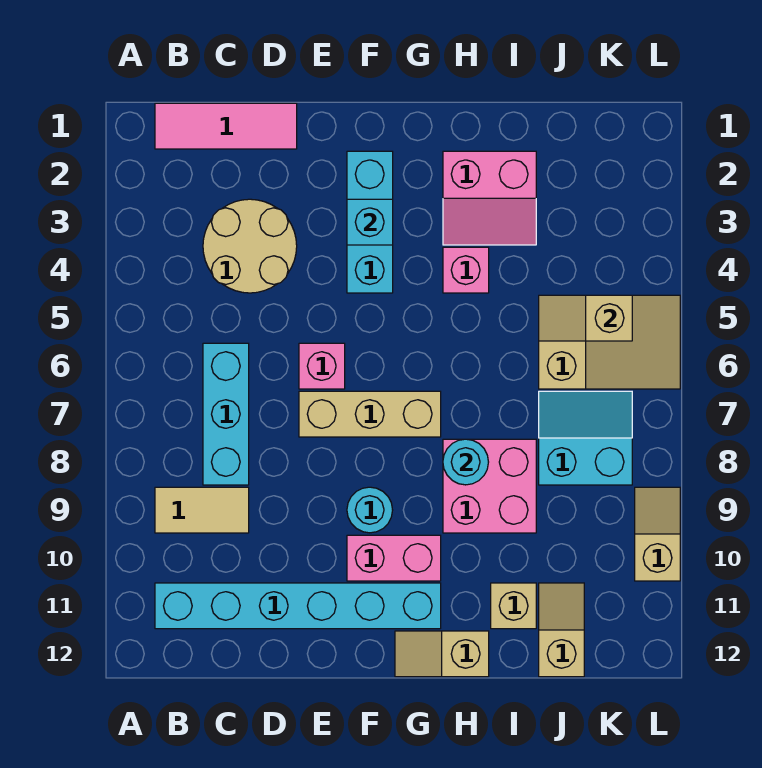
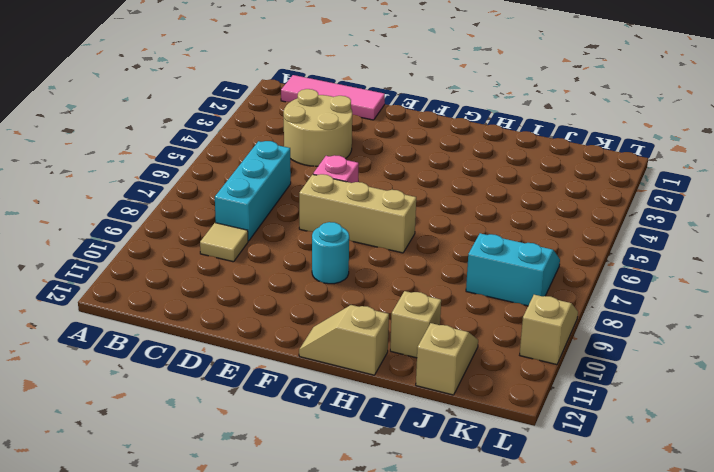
tan 1x1 tile [200,223,248,262] -> tan 1x2 tile [155,487,249,533]
none -> cyan 1x6 brick [155,583,441,629]
none -> cyan 1x3 brick [347,151,393,293]
none -> pink 1x2 brick [347,535,441,581]

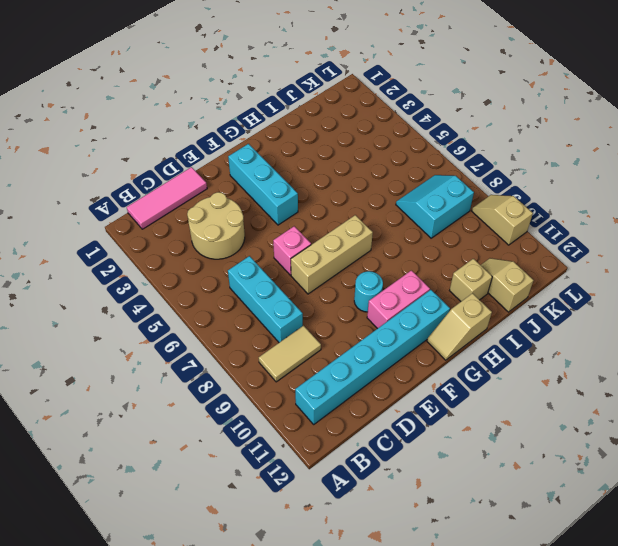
none -> pink 2x2 slope [443,151,536,245]
none -> pink 1x1 brick [443,247,489,293]
none -> pink 2x2 brick [443,439,536,533]

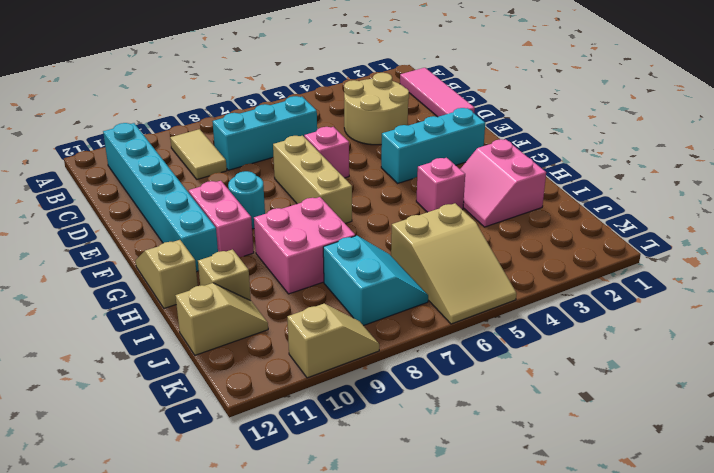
none -> cyan 1x1 brick [347,199,393,245]
none -> cyan 1x1 round brick [443,439,488,485]
none -> tan 1x2 slope [539,295,632,341]

